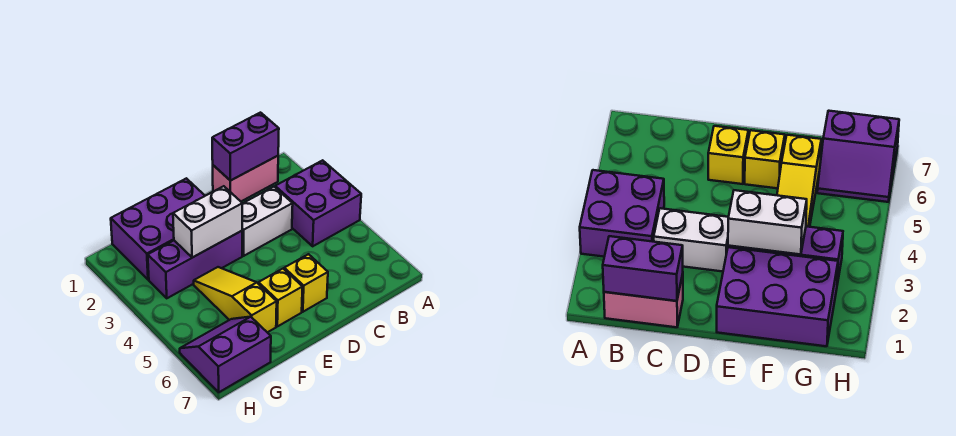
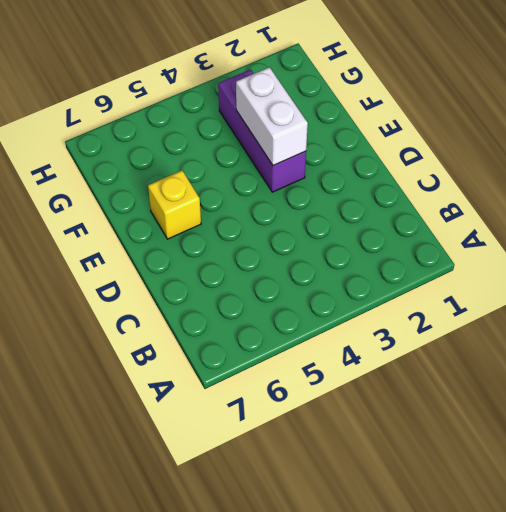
none -> purple 2x2 brick [275,160,361,246]
none -> pink 1x2 brick [213,156,278,201]

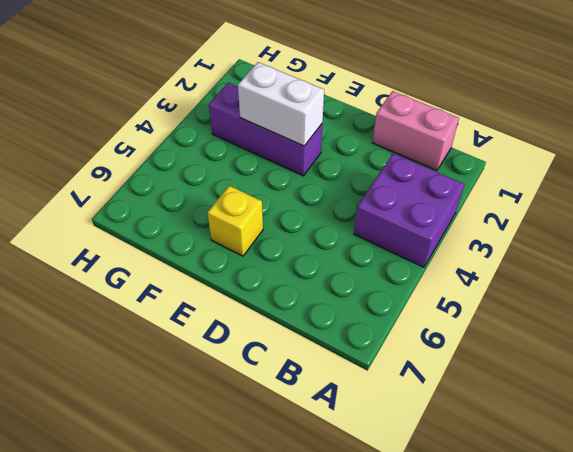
none -> white 1x2 brick [242,187,293,256]
none -> yellow 1x1 brick [284,254,328,312]

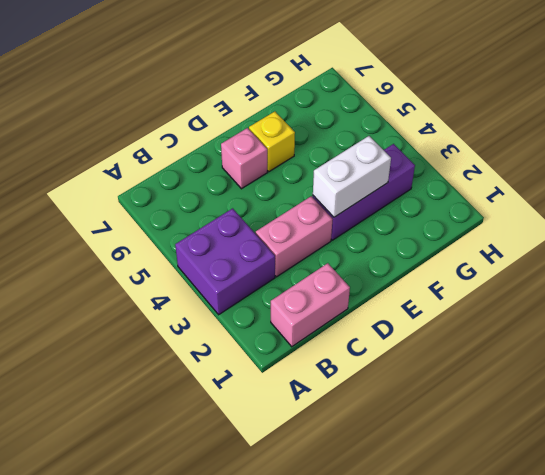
pink 1x2 brick [256,196,333,277] -> white 1x2 brick [242,187,293,256]
pink 1x1 brick [221,128,267,189] -> yellow 1x1 brick [284,254,328,312]
none -> purple 2x3 brick [111,178,205,280]
none -> yellow 1x3 slope [194,267,277,332]

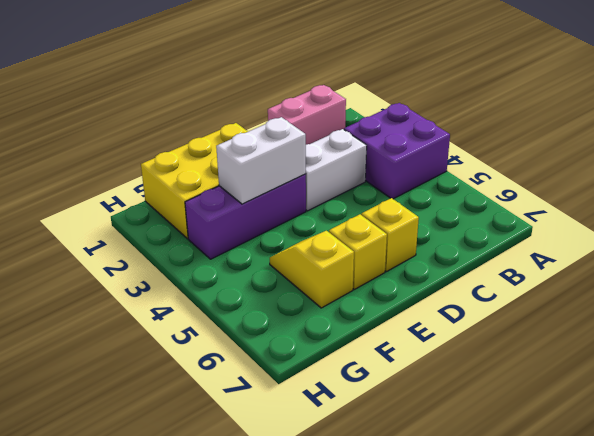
yellow 2x3 brick [141,123,248,239] -> purple 2x3 brick [111,178,205,280]
yellow 1x2 slope [270,231,354,308] -> yellow 1x3 slope [194,267,277,332]
none -> purple 2x2 slope [180,317,271,392]
none -> purple 1x2 brick [212,113,279,181]

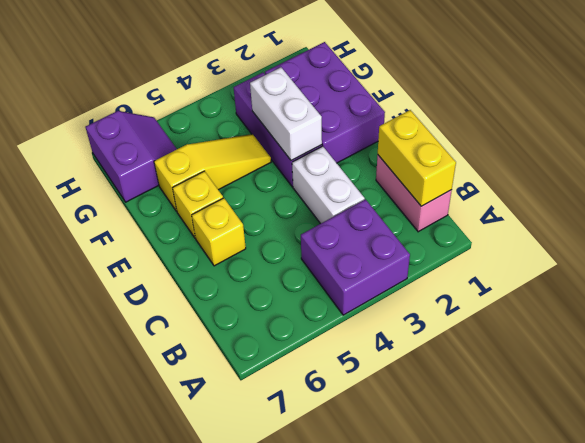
yellow 1x2 brick [378,110,456,206] -> purple 1x2 brick [212,113,279,181]

